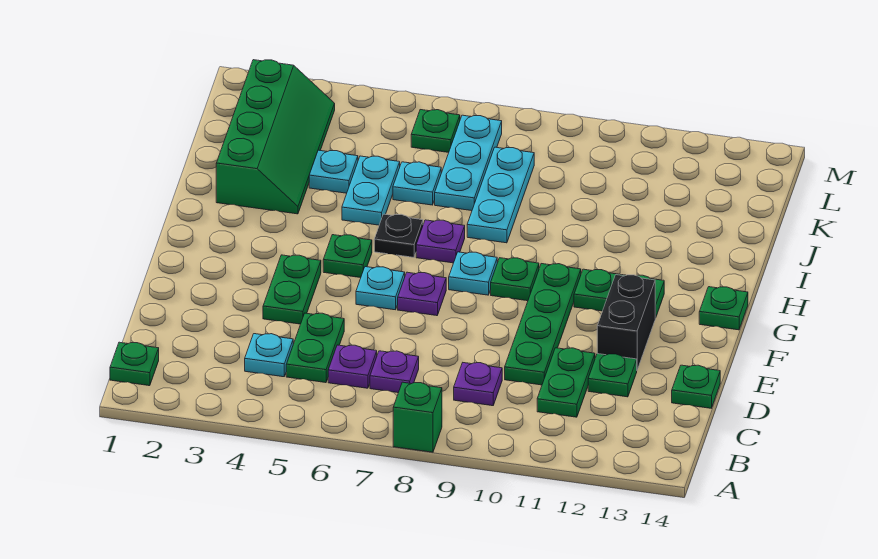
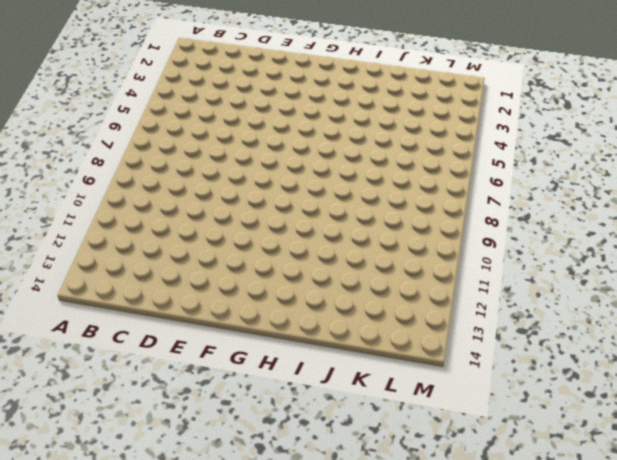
none -> green 1x1 brick [393,382,442,452]
none -> green 1x1 plate [110,342,159,386]
none -> cyan 1x1 plate [245,334,293,377]

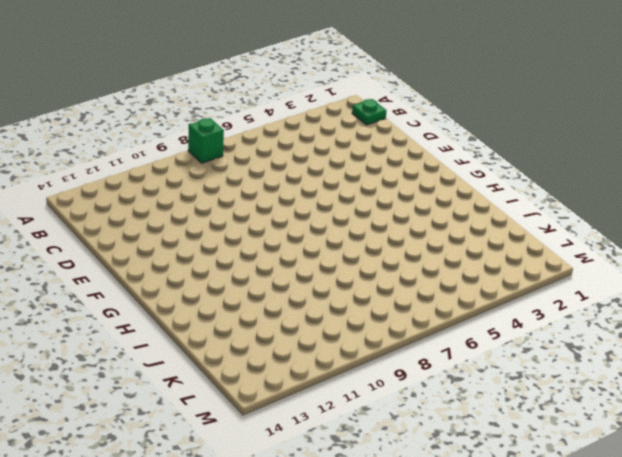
none -> cyan 1x1 plate [245,334,293,377]
none -> green 1x2 plate [286,313,344,383]
none -> purple 1x1 plate [328,345,377,388]

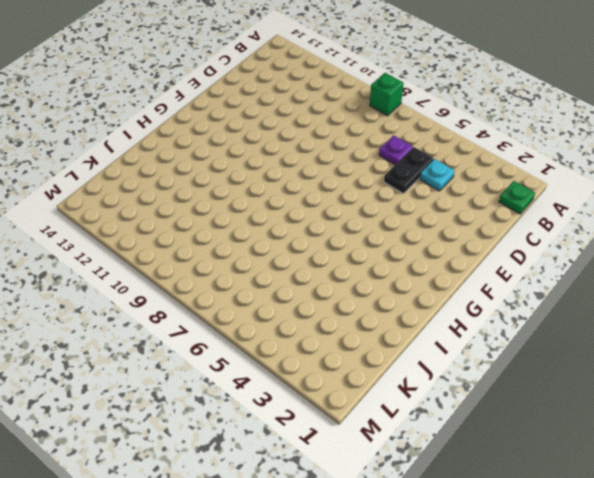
black 1x2 plate [384,147,434,194] -> green 1x2 plate [286,313,344,383]
none -> purple 1x1 plate [370,351,419,393]
none -> purple 1x1 plate [454,363,502,406]
none -> green 1x2 plate [537,348,595,417]

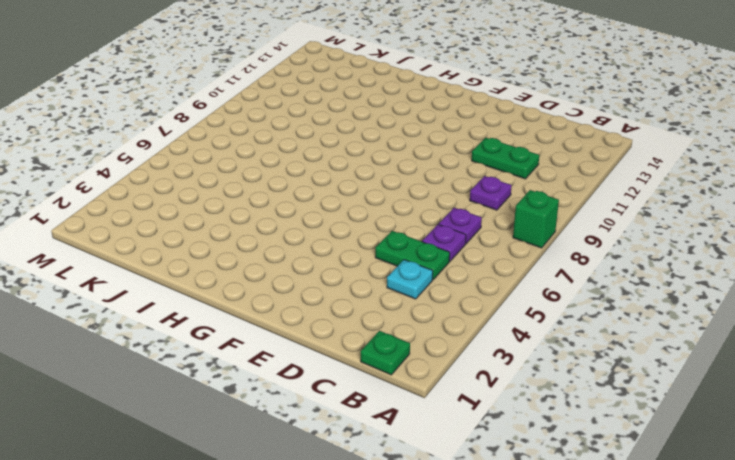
none -> green 1x4 plate [505,264,581,385]
none -> green 1x1 plate [588,354,637,397]
none -> green 1x1 plate [672,365,720,408]

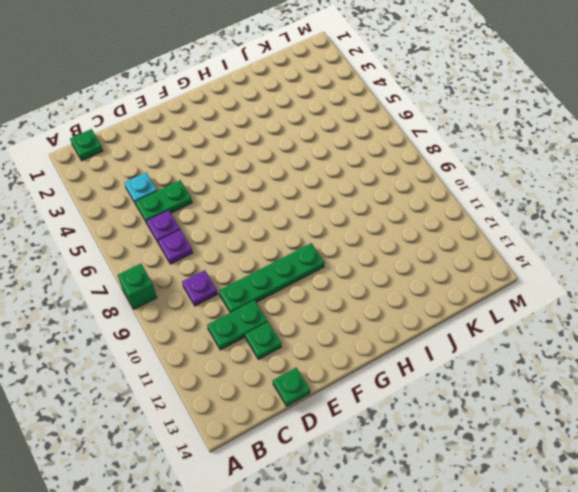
none -> green 1x2 plate [263,255,321,324]
none -> black 1x2 brick [597,275,655,370]
none -> cyan 1x1 plate [356,267,405,310]

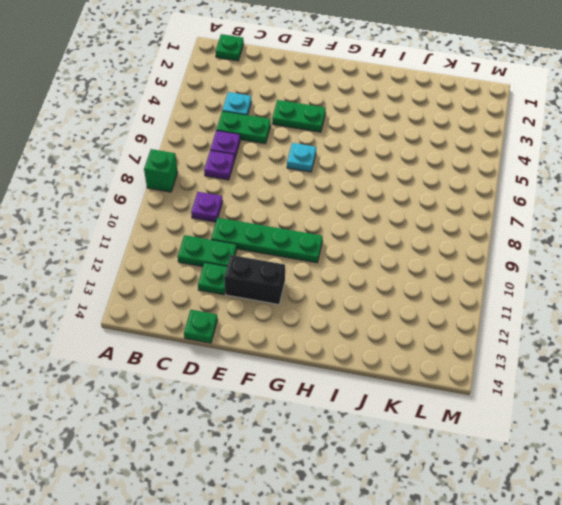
none -> purple 1x1 plate [398,272,446,316]
none -> green 1x1 plate [323,235,372,278]
none -> cyan 1x1 plate [449,252,497,295]

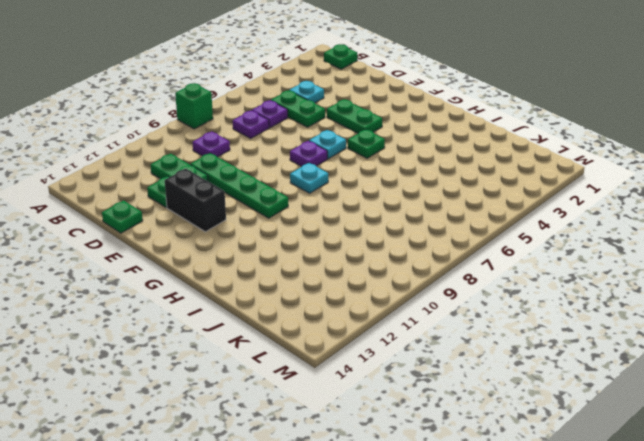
none -> green 1x1 plate [491,258,539,301]
none -> green 1x2 plate [574,269,664,318]
none -> green 1x1 plate [699,287,748,330]

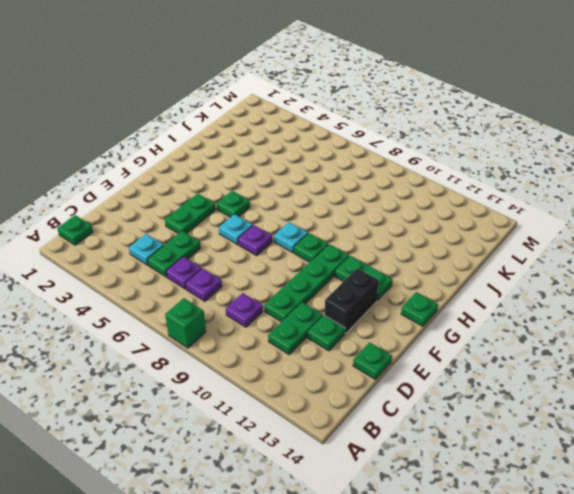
none -> black 1x1 plate [374,214,423,257]
none -> purple 1x1 plate [416,220,465,263]
none -> green 2x4 slope [216,60,335,214]

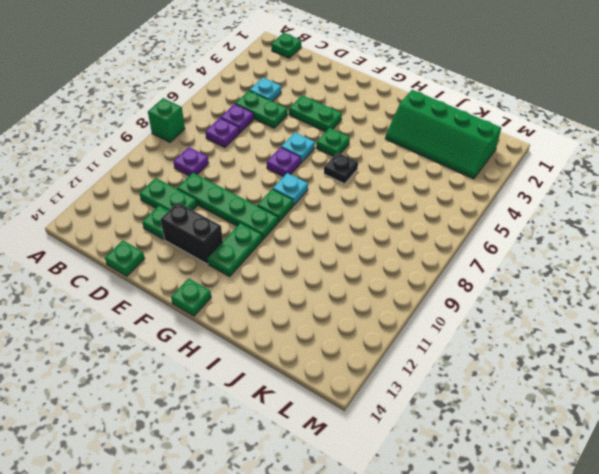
none -> purple 1x1 plate [416,220,465,263]
none -> cyan 1x2 plate [342,156,400,225]
none -> cyan 1x3 plate [467,147,534,243]

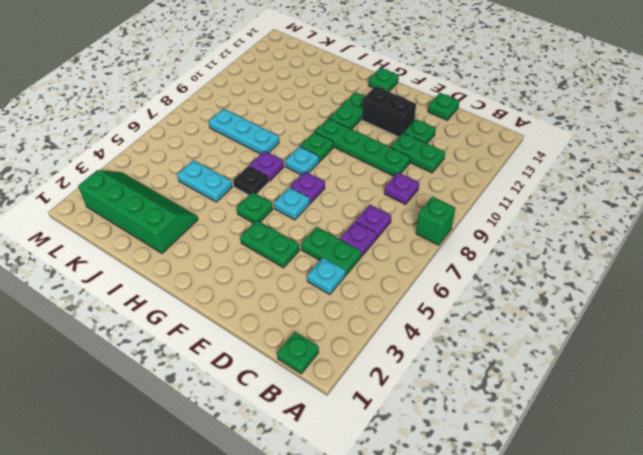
none -> cyan 1x1 plate [309,150,358,193]
none -> cyan 1x1 plate [393,162,441,205]
none -> cyan 1x3 plate [435,115,502,211]

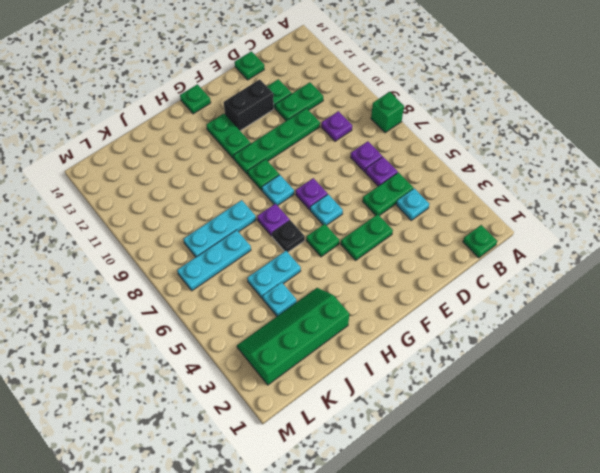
none -> cyan 1x1 plate [393,162,441,205]
none -> green 1x1 plate [411,110,460,152]

